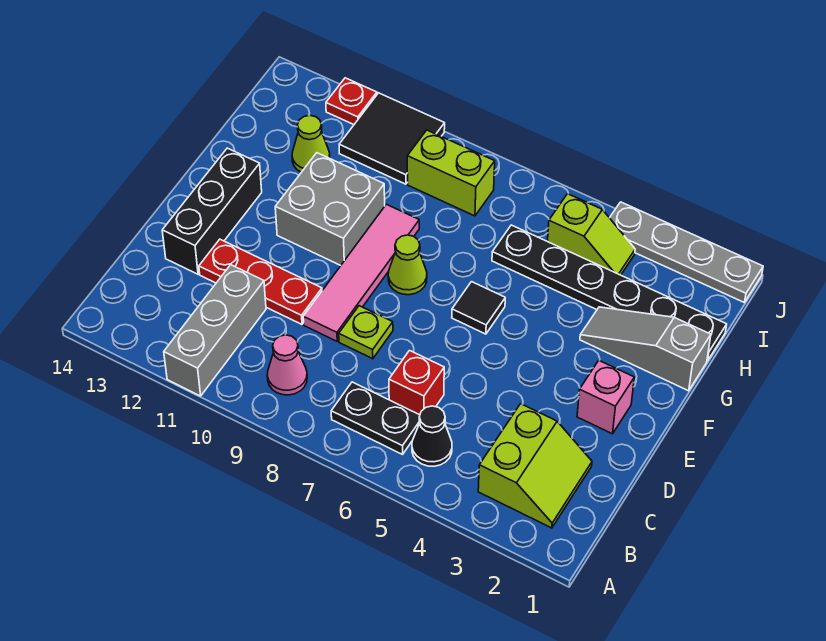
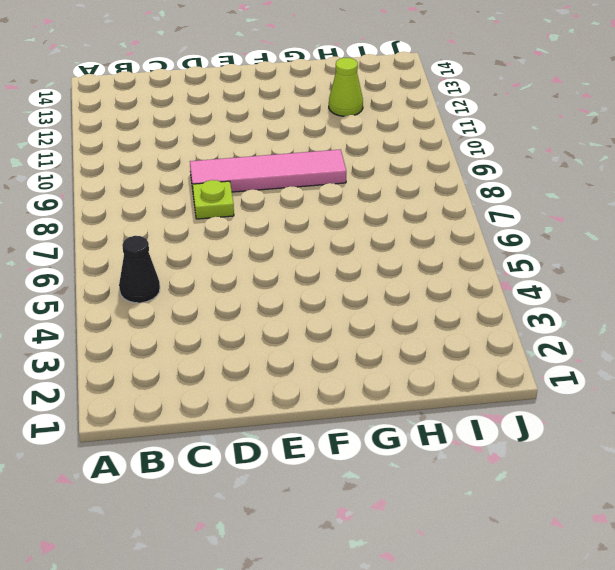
none -> grey 1x3 brick [164,265,266,396]
none -> lime 2x2 slope [478,404,592,528]
none -> black 1x2 plate [331,382,420,454]

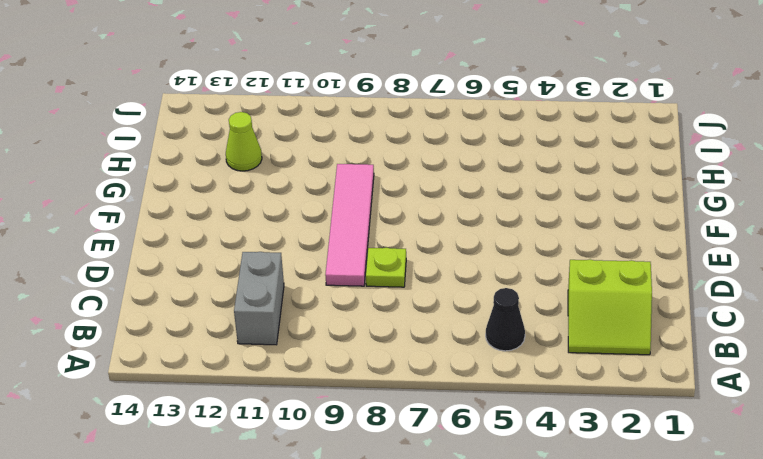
lime 2x2 slope [568,260,652,355] -> lime 2x2 slope turned to [478,404,592,528]
grey 1x2 brick [234,252,284,345] -> grey 1x3 brick [164,265,266,396]
none -> black 1x2 plate [331,382,420,454]
none -> pink 1x1 cone [267,335,307,395]
none -> red 1x1 brick [389,351,444,415]

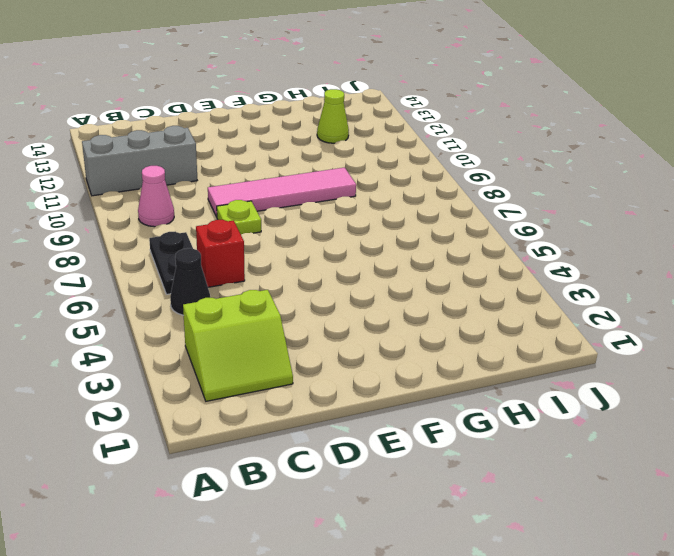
none -> red 1x3 plate [199,239,322,324]
none -> black 1x3 brick [162,148,262,274]
none -> pink 1x1 brick [577,360,634,434]

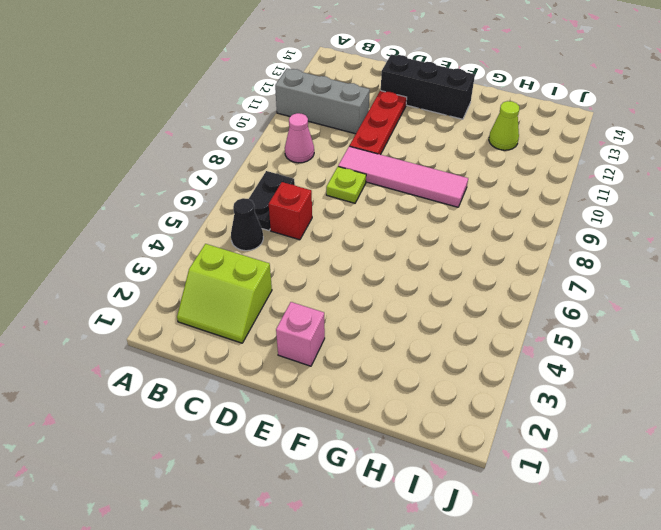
none -> black 1x1 tile [452,282,505,334]
none -> lime 1x1 cone [388,235,427,295]
none -> grey 2x2 brick [275,153,385,265]

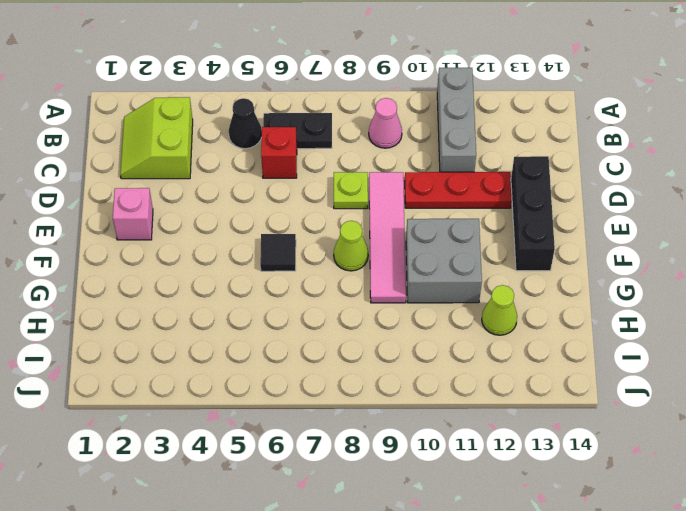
none -> grey 1x3 slope [580,307,711,391]
none -> black 1x6 plate [492,225,727,361]
none -> lime 1x2 slope [548,194,635,275]

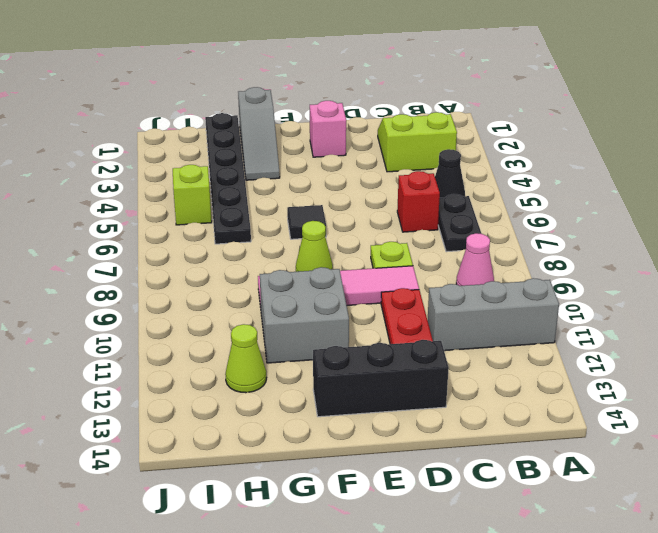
none -> lime 1x2 brick [407,130,495,216]
none -> black 2x2 tile [339,93,445,184]
none -> grey 1x4 plate [610,202,763,303]

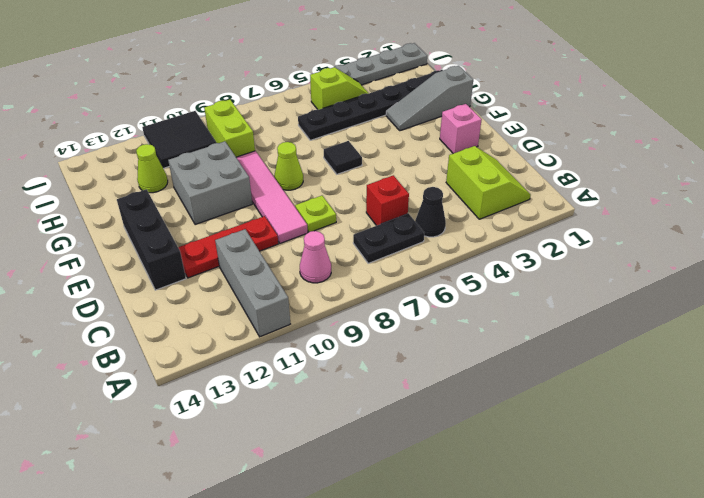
lime 1x2 brick [204,100,255,157] -> lime 1x2 brick turned to [407,130,495,216]
none -> red 1x1 plate [326,78,377,125]

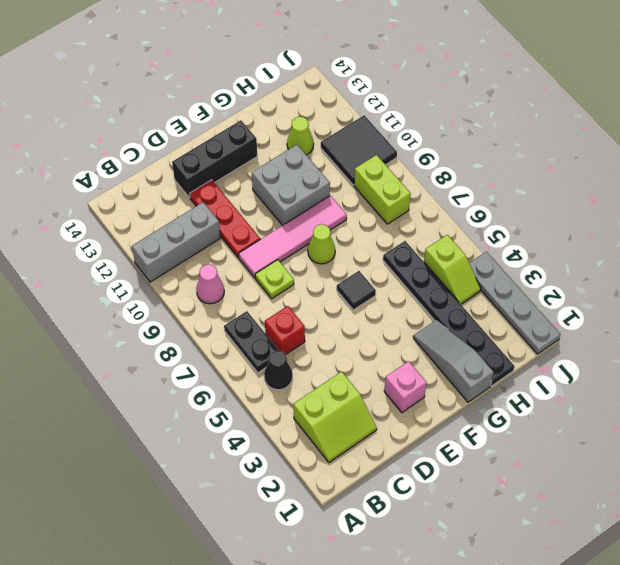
none -> red 1x1 plate [326,78,377,125]

